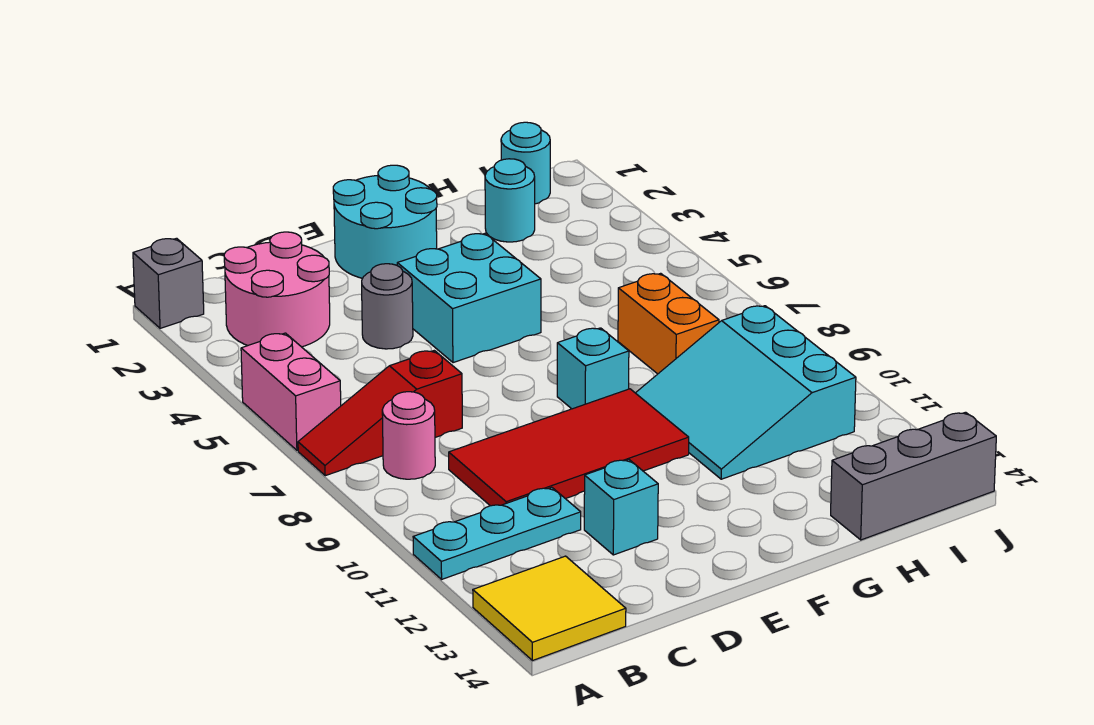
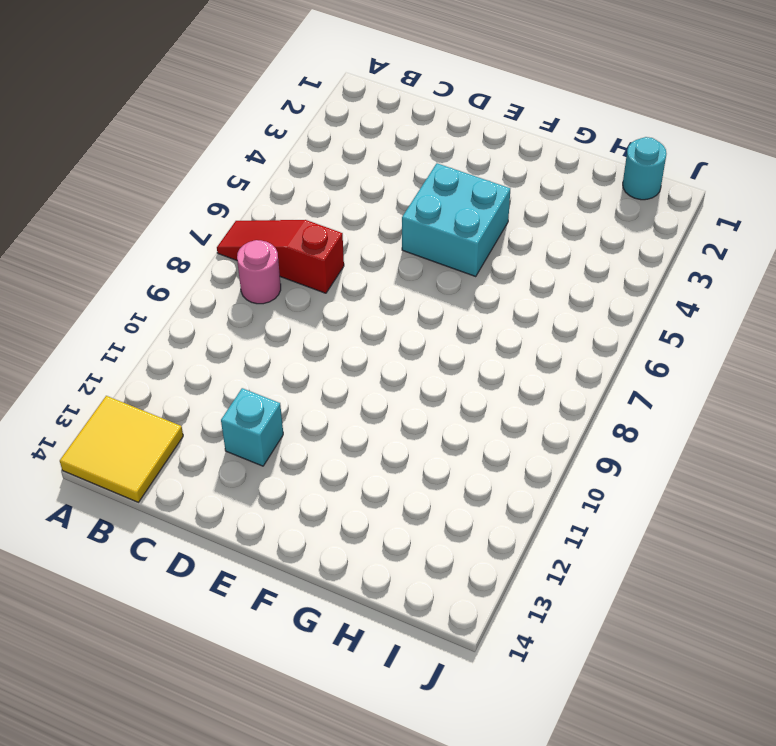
none -> grey 1x1 brick [133,238,204,328]
none -> pink 1x2 brick [241,333,341,450]
none -> cyan 1x3 plate [413,487,581,579]

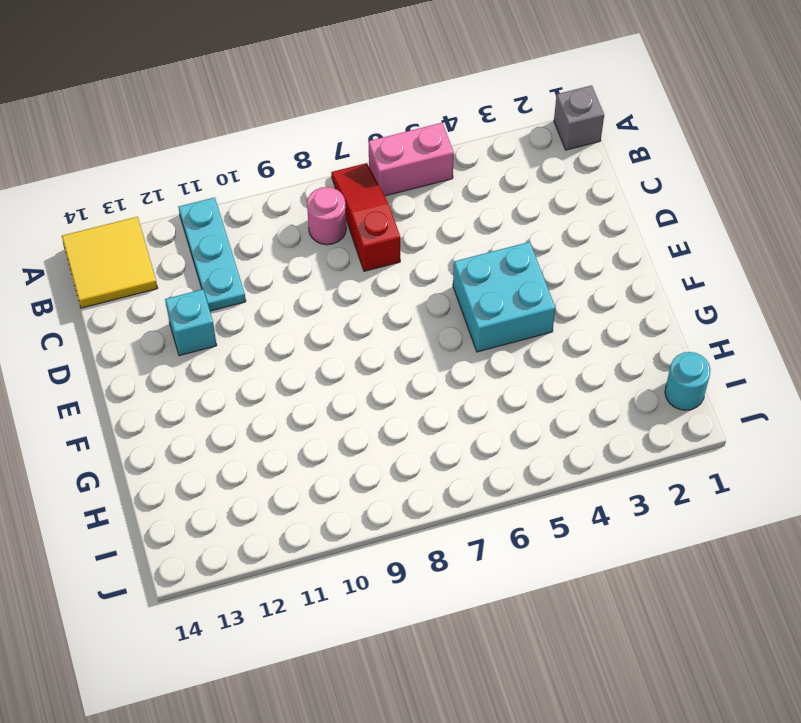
none -> pink 2x2 round brick [224,232,330,347]
none -> red 2x4 tile [449,389,689,506]
none -> grey 1x1 round brick [362,264,413,349]

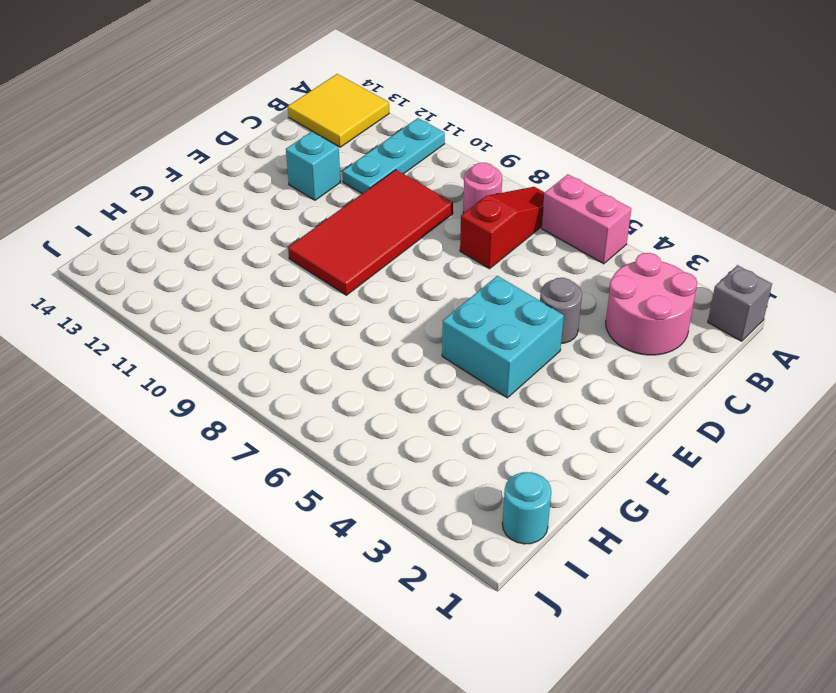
none -> cyan 2x2 round brick [333,165,437,278]
none -> cyan 1x1 brick [557,328,629,409]
none -> cyan 3x3 slope [636,306,856,479]

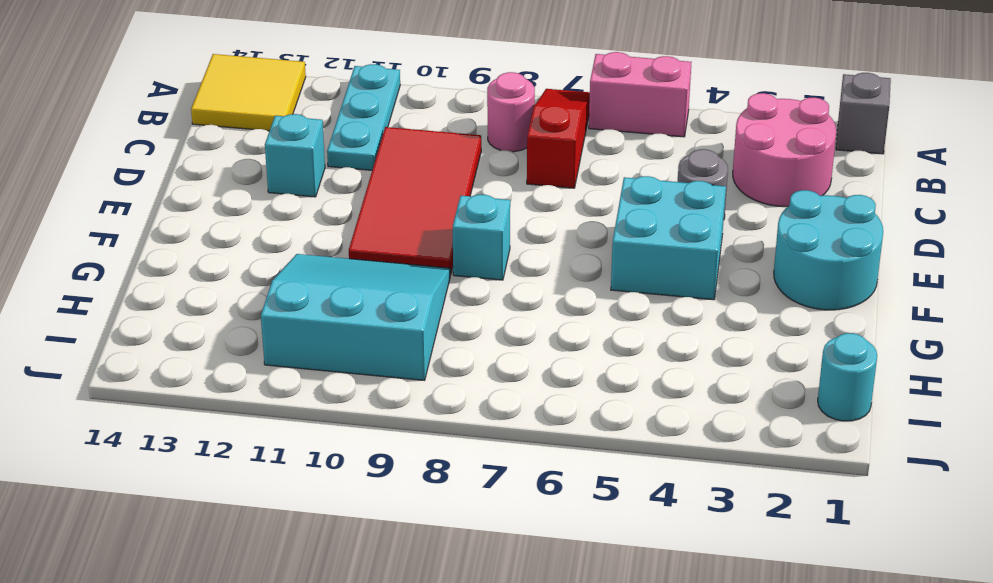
none -> cyan 1x1 round brick [485,159,535,242]
none -> orange 1x2 brick [618,273,719,374]
none -> grey 1x3 brick [831,412,996,540]

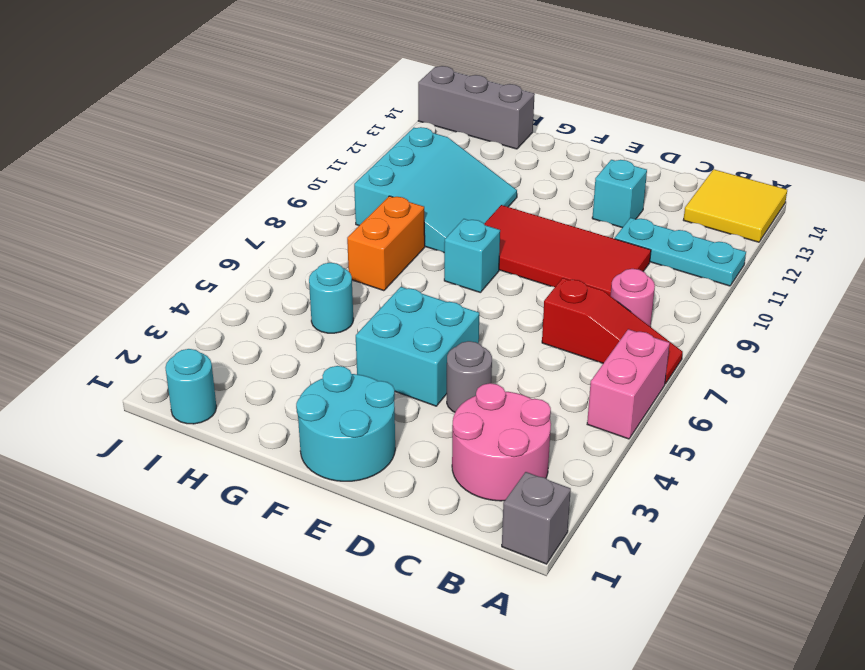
cyan 1x1 round brick [309,263,353,333] -> cyan 1x1 round brick moved to [485,159,535,242]

